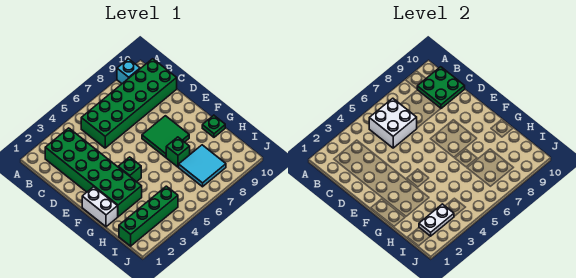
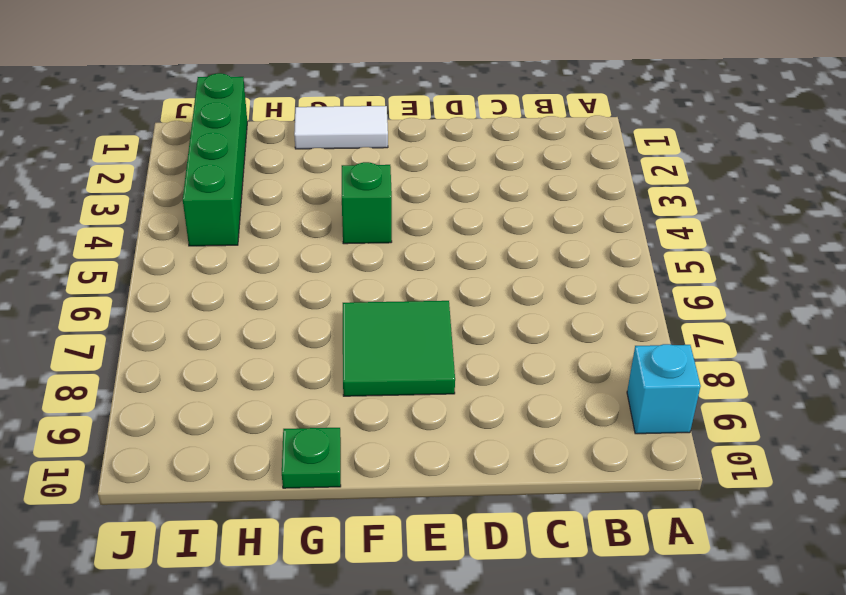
white 1x2 tile [294,106,388,149] -> white 1x2 brick [82,187,118,227]
none -> green 2x6 brick [45,128,142,217]
none -> green 2x6 brick [81,59,177,148]
none -> green 1x1 brick [166,137,190,167]

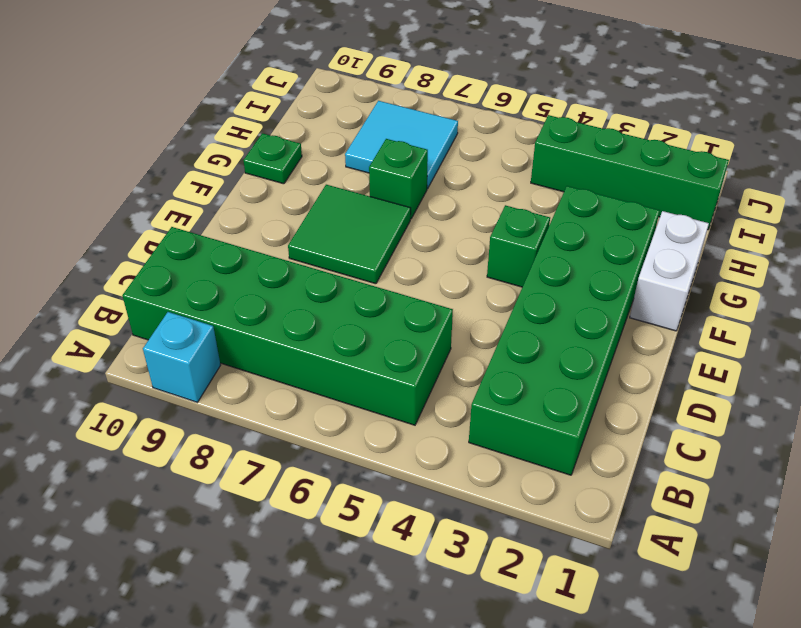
none -> white 2x2 brick [369,98,417,148]
none -> green 2x2 plate [417,67,465,108]
none -> white 1x2 plate [419,204,454,236]

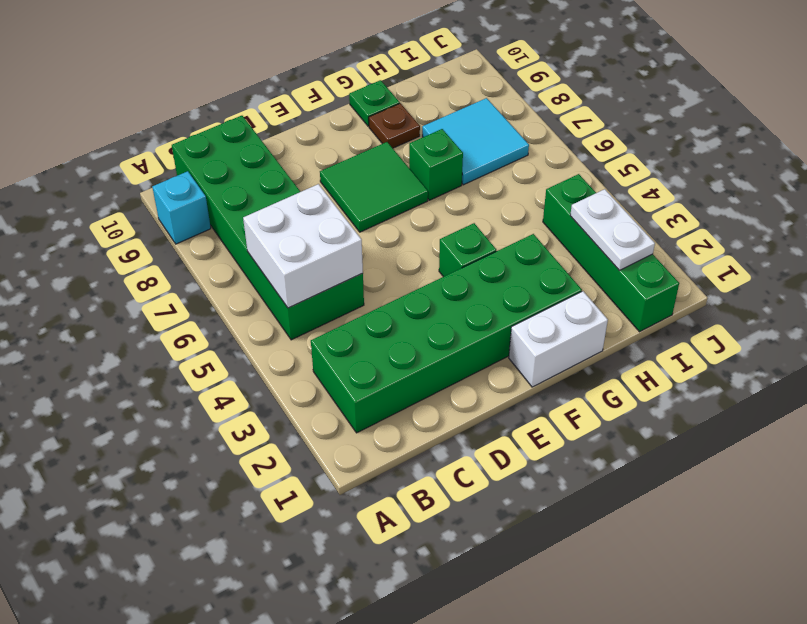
brown 1x1 plate [369,103,420,148] -> none
none -> green 2x2 plate [417,67,465,108]

